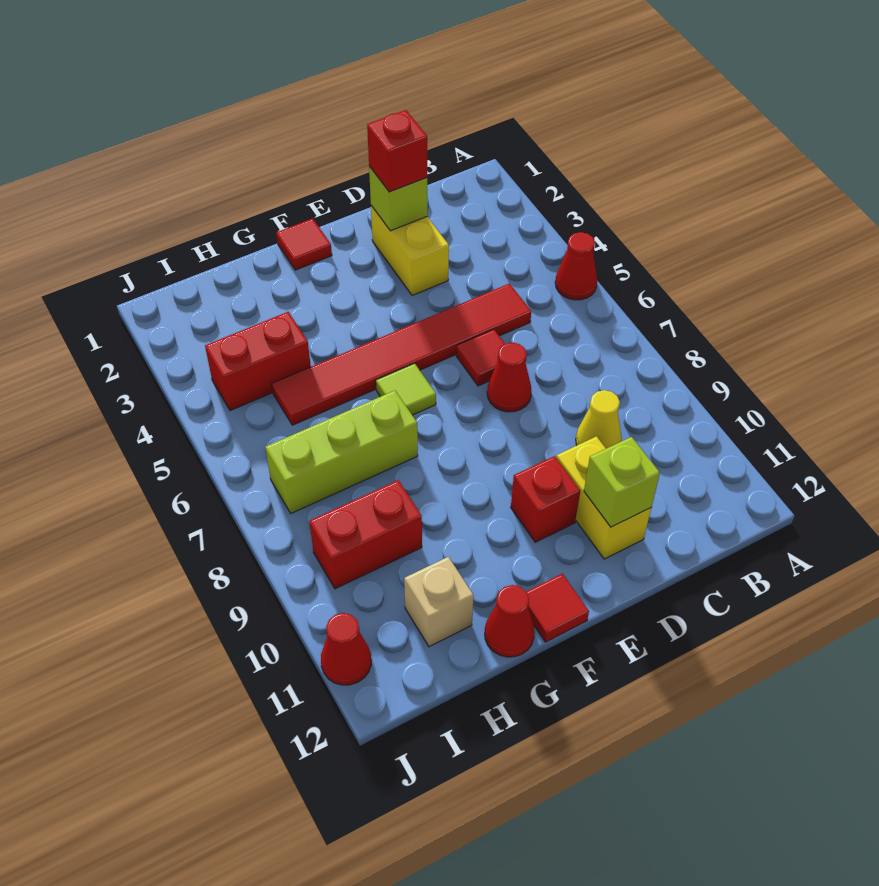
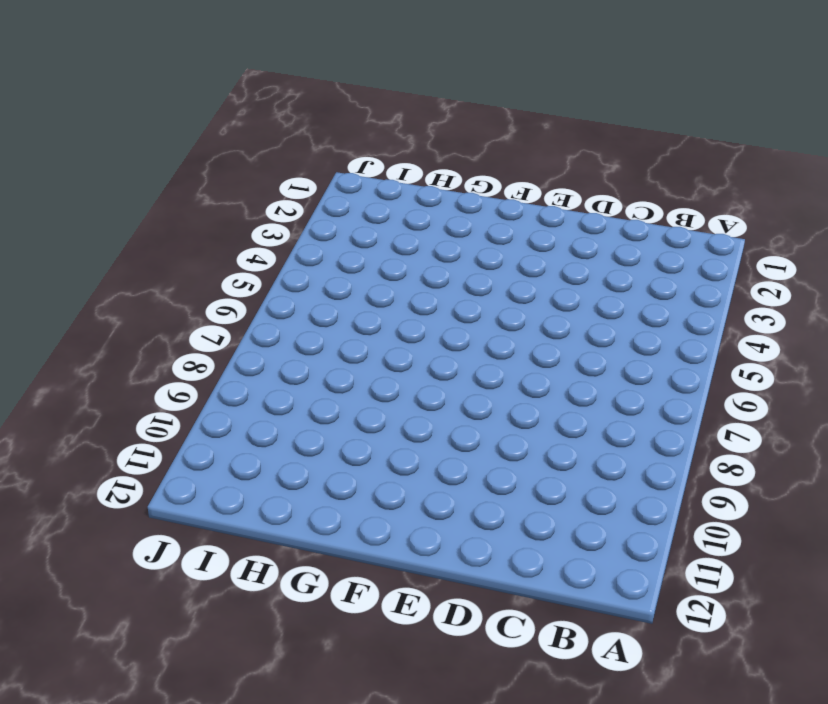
none -> red 1x1 cone [555,232,597,300]
none -> red 1x6 tile [272,284,531,425]
none -> yellow 1x1 cone [576,390,622,449]

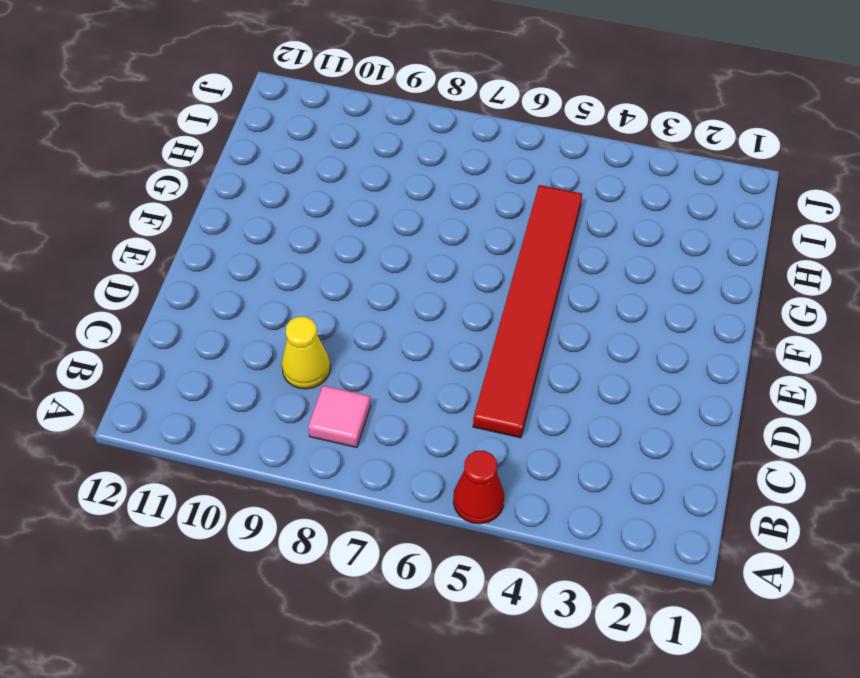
pink 1x1 tile [308,386,371,448] -> none
none -> yellow 1x2 brick [371,206,449,295]
none -> red 1x1 tile [456,329,505,386]
none -> red 1x1 cone [487,342,531,412]

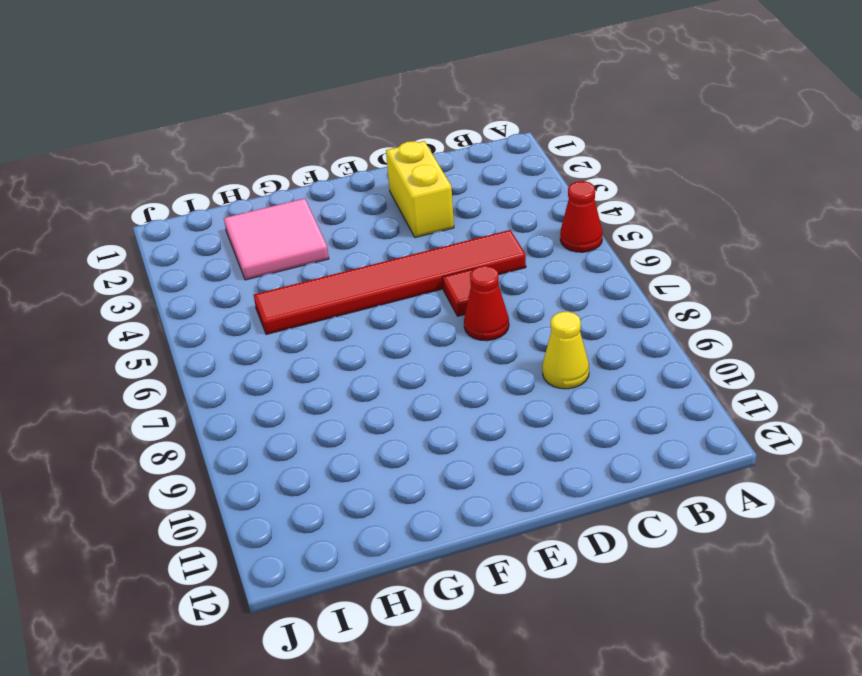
pink 2x2 tile [224,198,329,280] -> none
none -> yellow 1x2 brick [556,436,651,559]
none -> red 1x1 brick [511,456,580,542]
none -> red 1x1 tile [276,218,332,270]

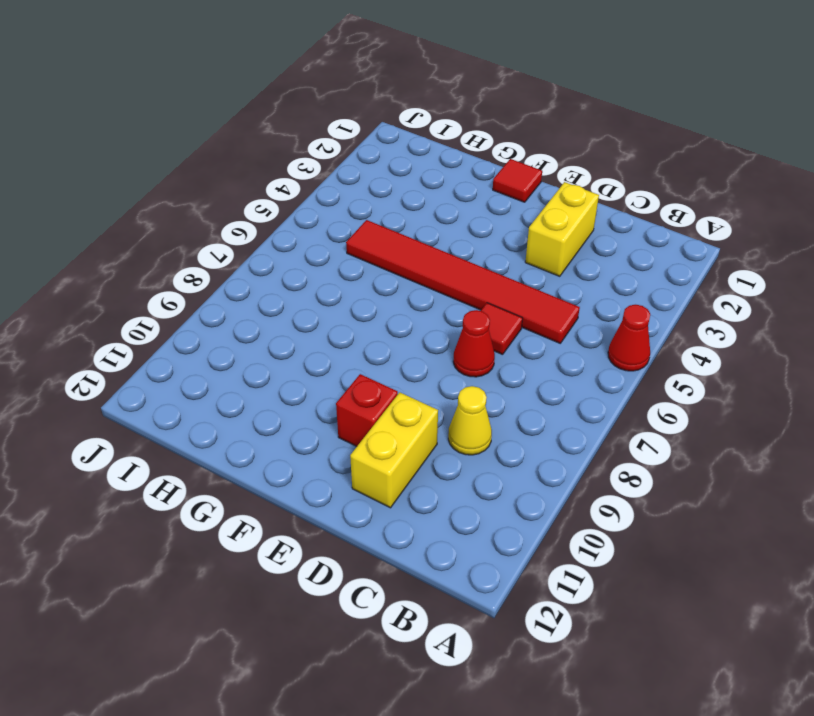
none -> lime 1x1 tile [376,363,436,415]
none -> red 1x1 tile [526,574,589,642]
none -> lime 1x3 brick [265,391,418,513]

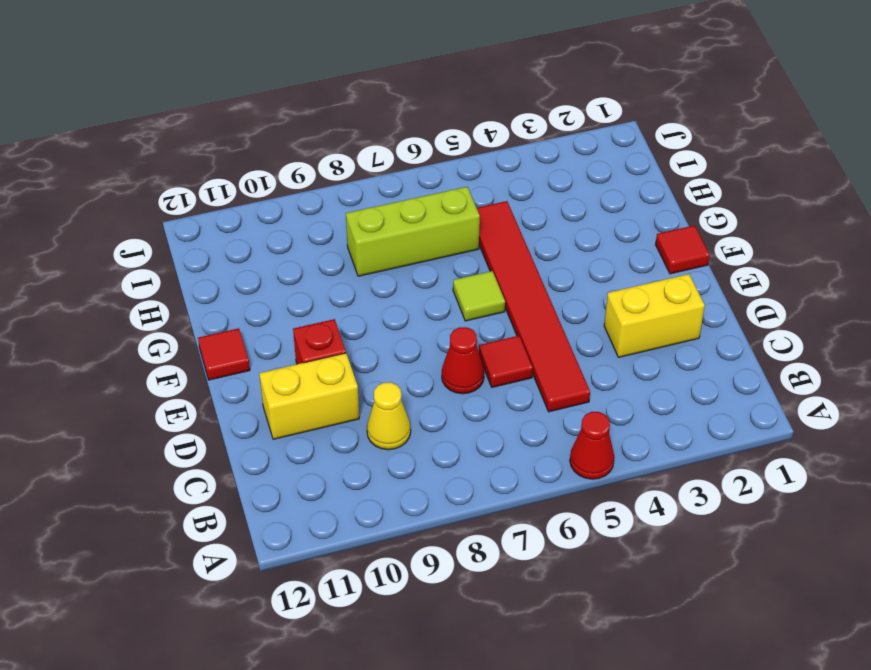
lime 1x3 brick [346,187,480,276] -> lime 1x3 brick turned to [265,391,418,513]
none -> red 1x1 cone [485,585,535,657]
none -> red 1x2 brick [205,312,311,411]
none -> red 1x2 brick [309,480,422,589]

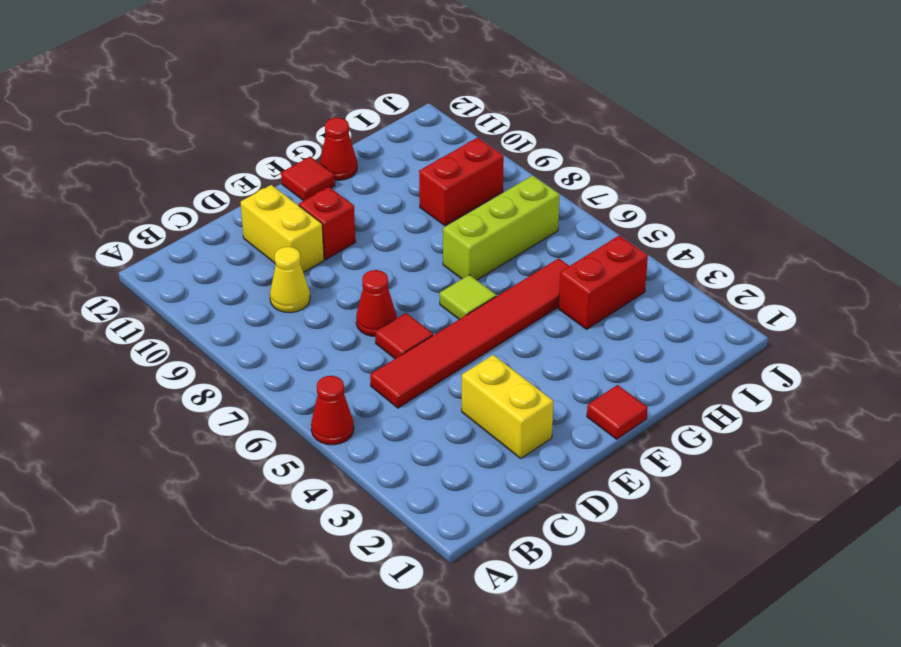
none -> tan 1x1 brick [404,557,474,647]
none -> red 1x1 cone [321,613,371,685]
none -> lime 1x1 brick [369,166,427,231]

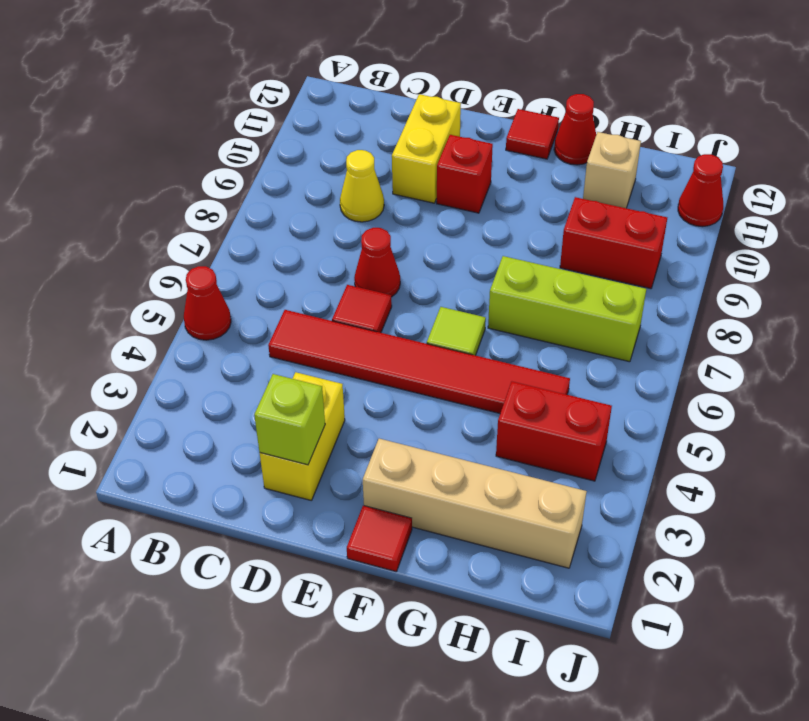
tan 1x4 brick [363,439,587,568] -> none
none -> lime 1x1 brick [584,437,660,527]
none -> red 1x1 brick [367,110,427,192]

